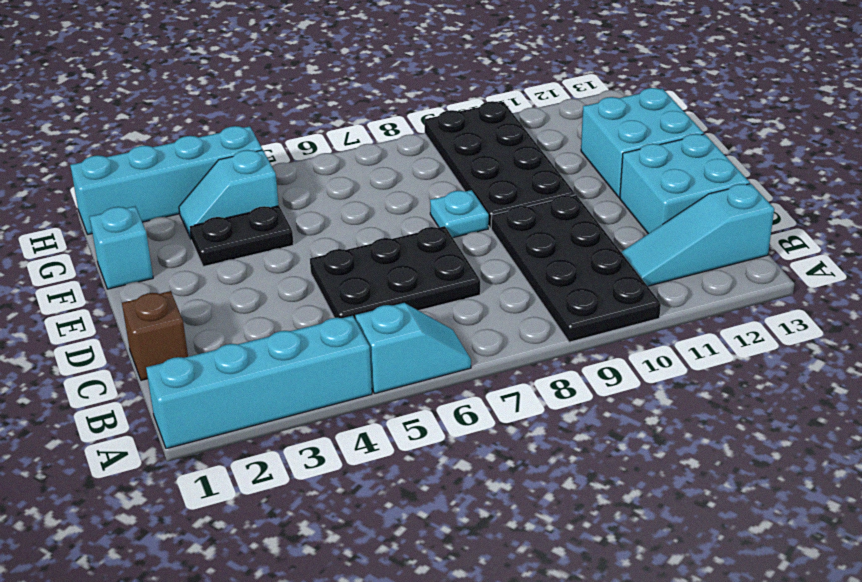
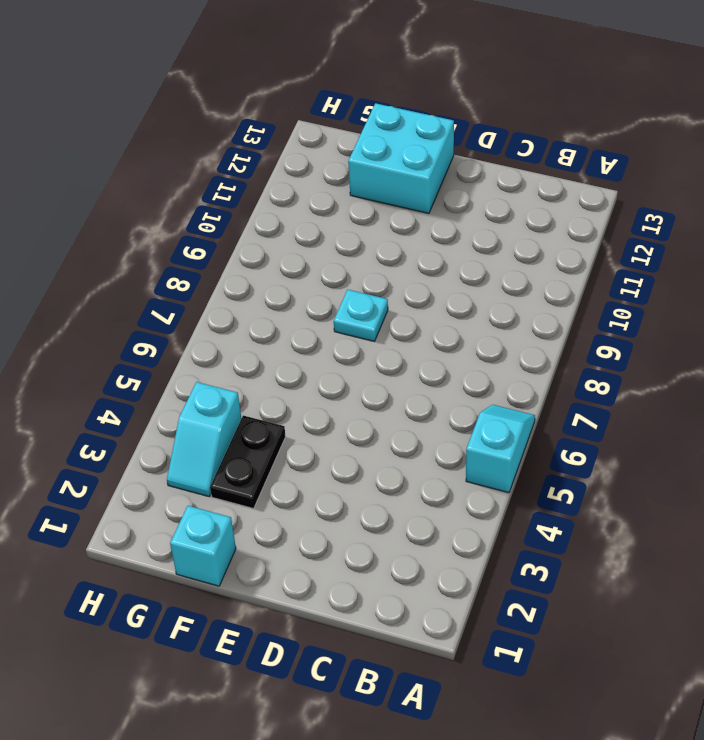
none -> cyan 1x4 brick [146,316,372,449]
none -> black 2x4 plate [491,195,661,342]
none -> cyan 1x3 slope [621,184,774,286]

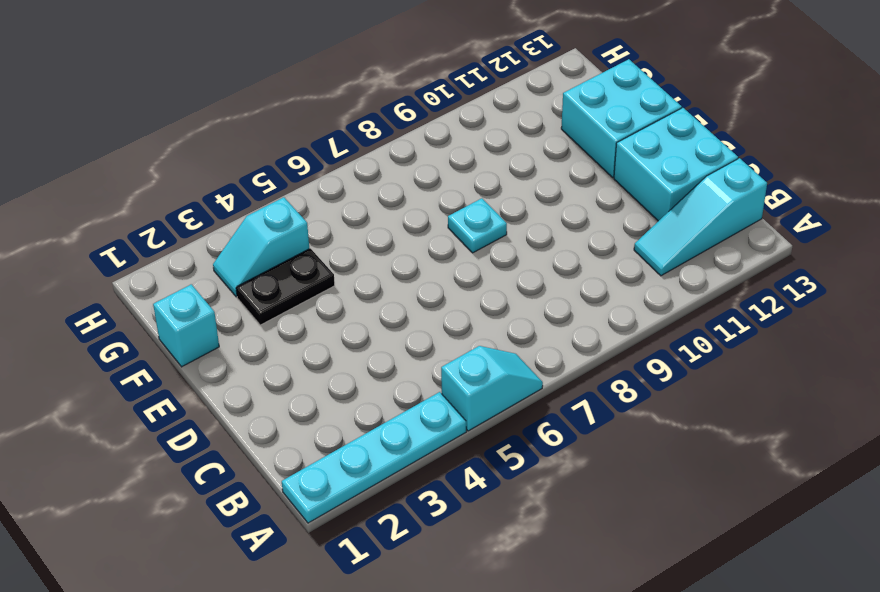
cyan 1x4 plate [282,392,466,523] -> cyan 1x4 brick [146,316,372,449]
none -> black 2x4 plate [491,195,661,342]
none -> brown 1x1 brick [122,291,188,380]
none -> black 2x3 plate [310,226,480,320]

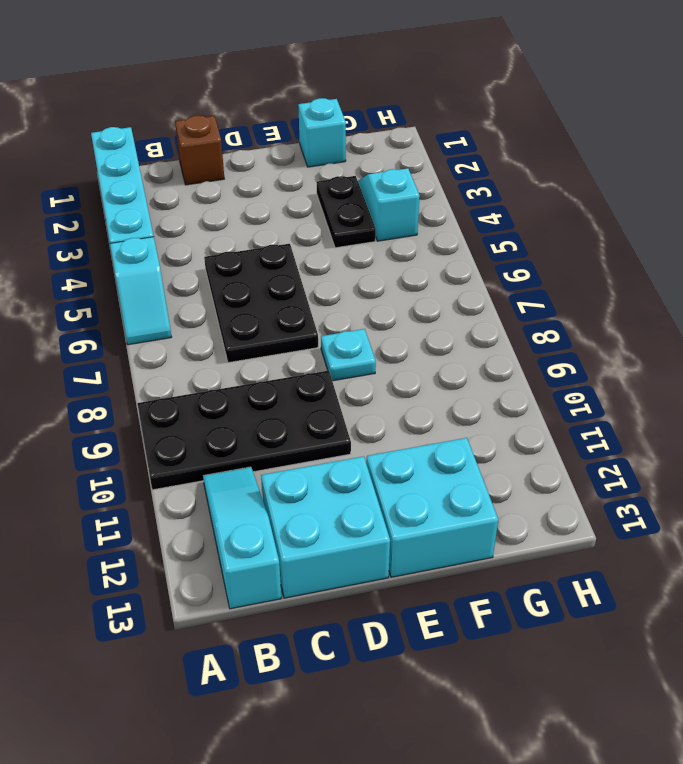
none -> black 2x4 plate [425,101,575,228]
none -> cyan 1x4 brick [70,126,262,234]

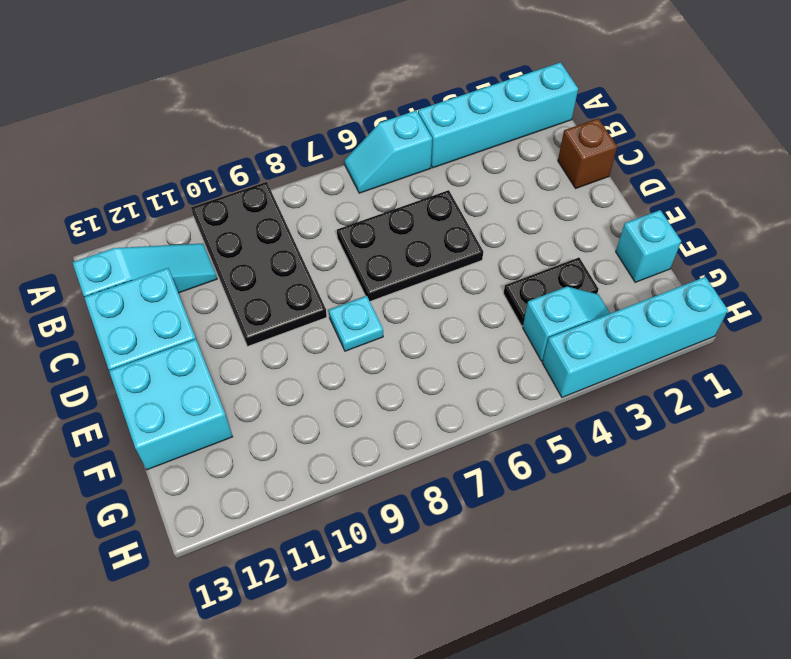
none -> black 2x4 plate [425,101,575,228]

